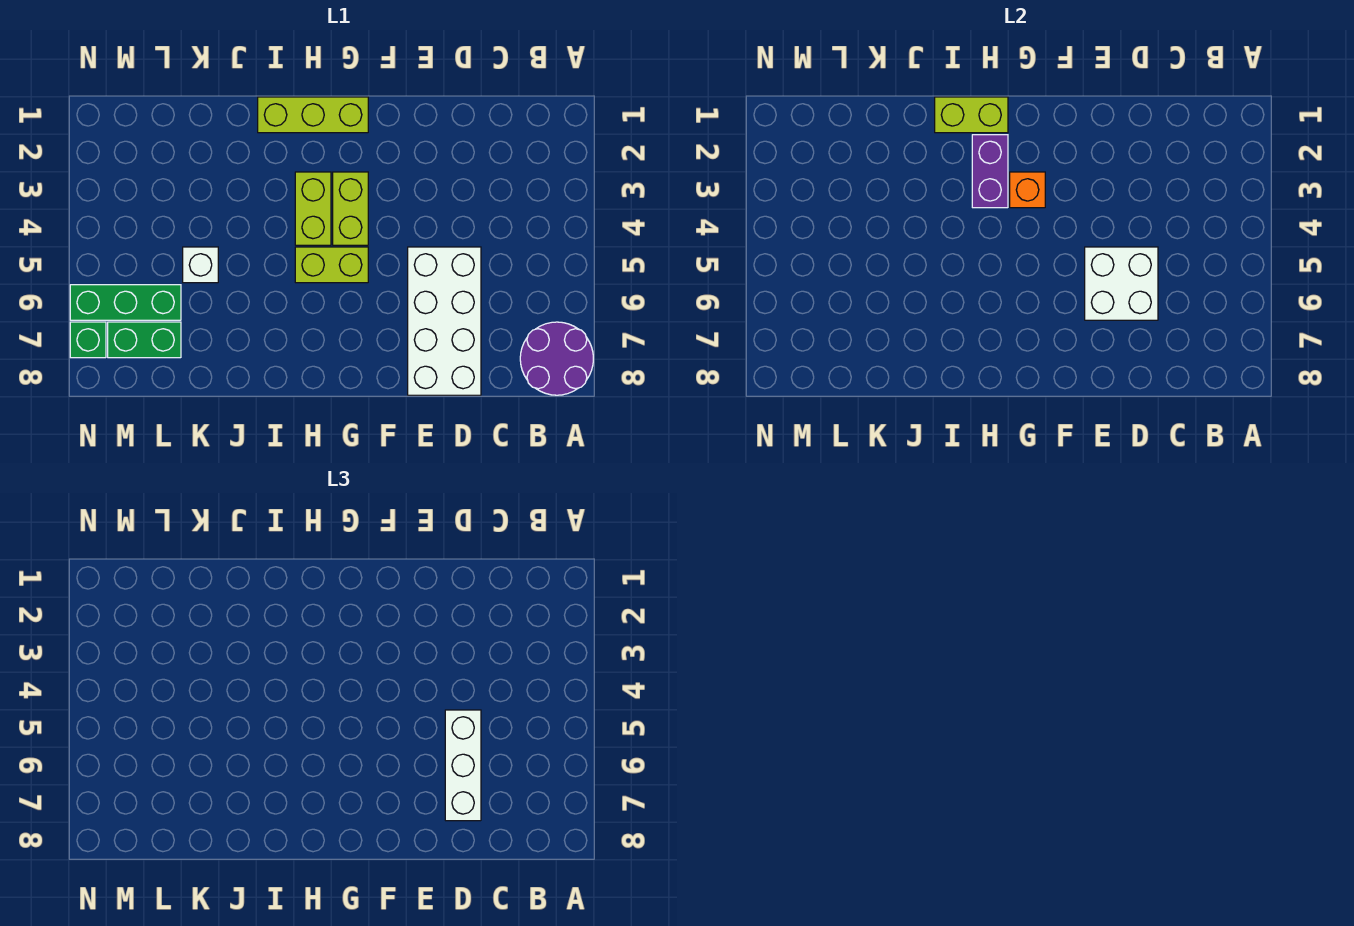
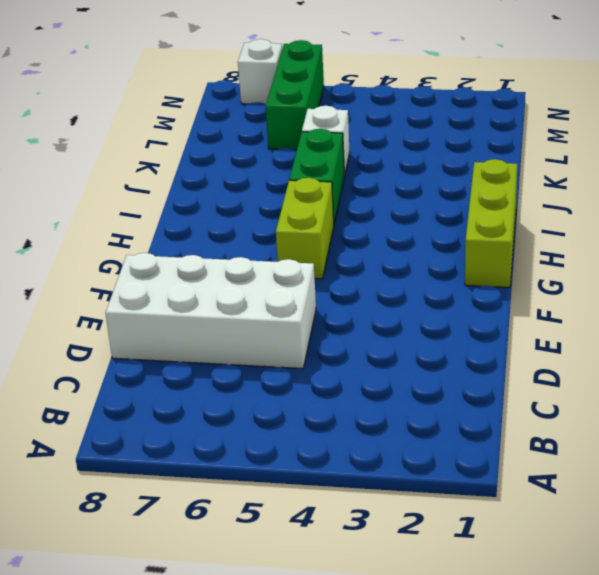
green 1x2 brick [289,129,345,223] -> green 1x2 brick moved to [108,322,181,358]
white 1x1 brick [238,39,282,104] -> green 1x1 brick [70,322,106,358]
none -> purple 2x2 round brick [520,322,593,395]
none -> lime 1x2 brick [333,172,368,245]
none -> lime 1x2 brick [295,172,331,245]

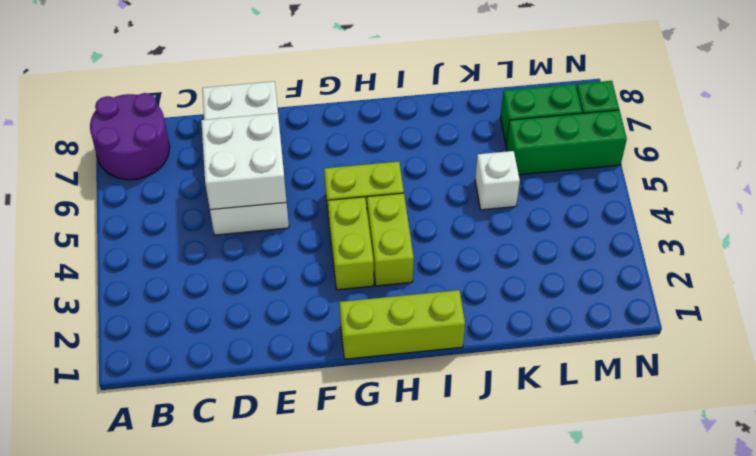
none -> orange 1x1 brick [1010,172,1045,208]
none -> lime 1x2 brick [935,97,1008,133]
none -> purple 1x2 brick [972,135,1008,208]

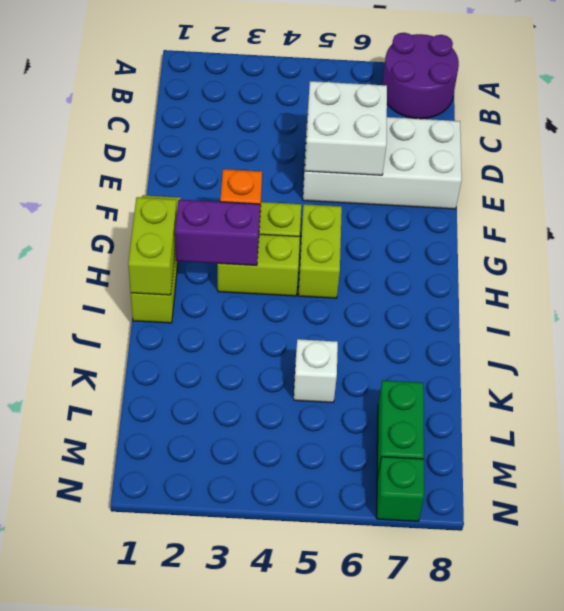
none -> green 1x3 brick [70,285,181,320]
none -> white 1x3 brick [445,710,481,821]

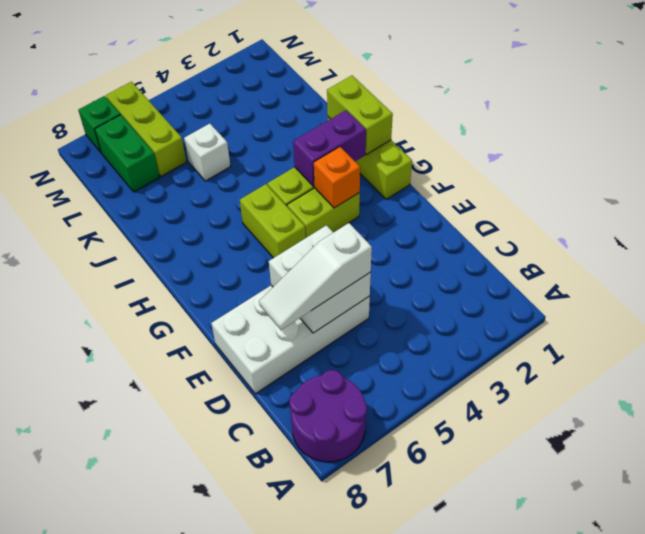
white 1x3 slope [259,223,372,330] -> white 1x3 brick [445,710,481,821]
lime 1x3 brick [106,82,186,176] -> green 1x3 brick [70,285,181,320]

